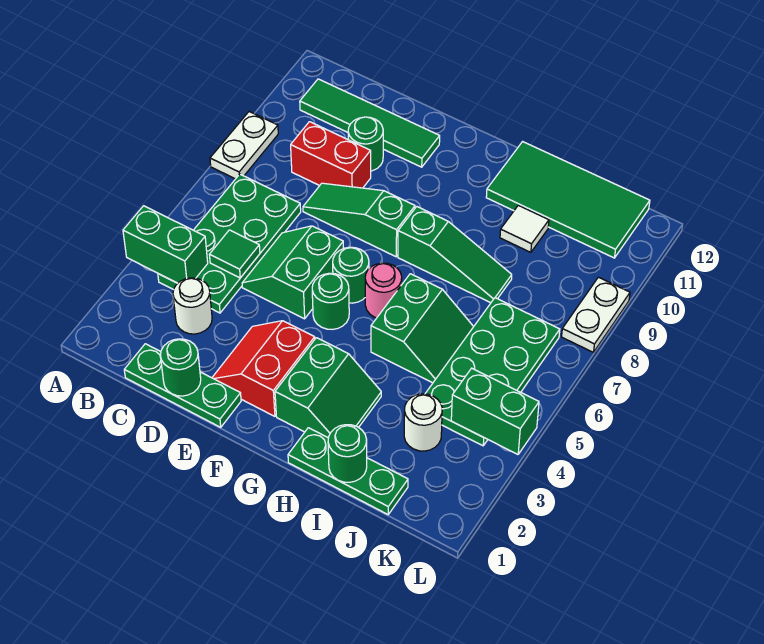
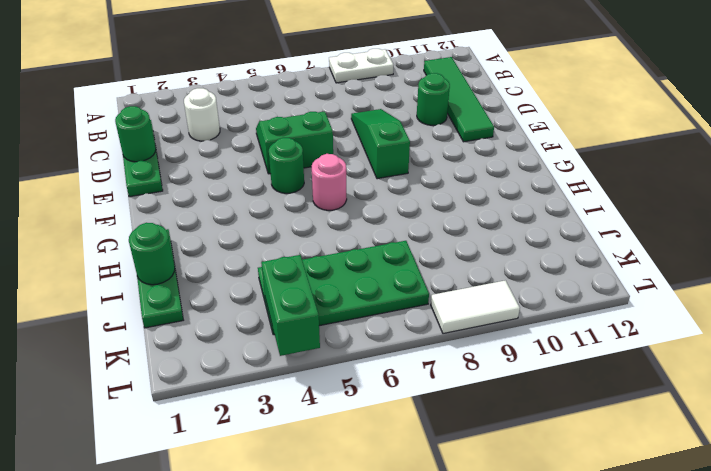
white 1x2 tile [431,280,520,334] -> white 1x2 plate [562,277,630,352]
none -> green 2x4 plate [158,174,301,313]
none -> red 1x2 brick [291,122,371,188]
none -> red 2x2 slope [212,321,315,416]

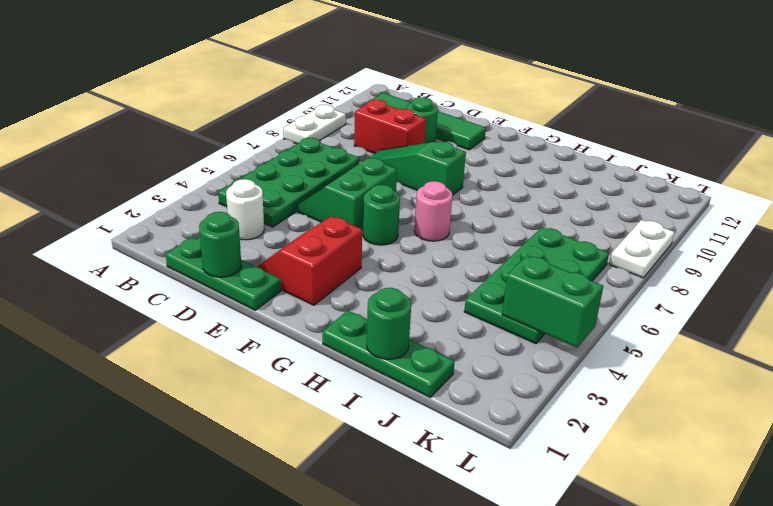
none -> green 1x1 round brick [333,247,369,303]
none -> green 2x2 slope [275,338,381,438]
none -> green 1x3 slope [398,207,512,303]

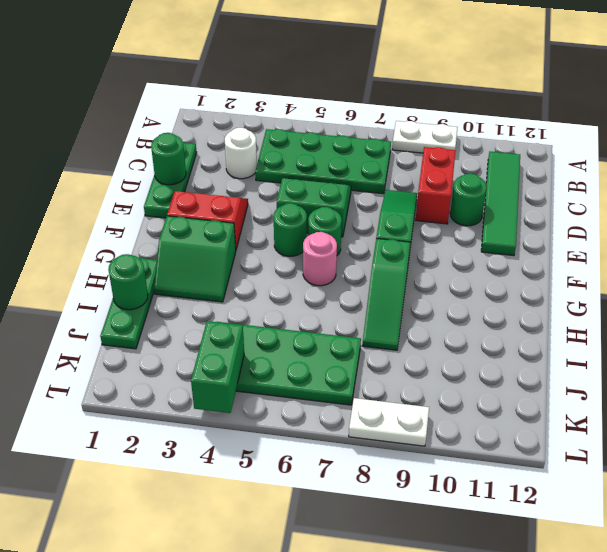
none -> green 2x2 slope [371,274,474,383]
none -> green 2x4 tile [486,142,650,258]
none -> white 1x1 tile [500,205,549,252]

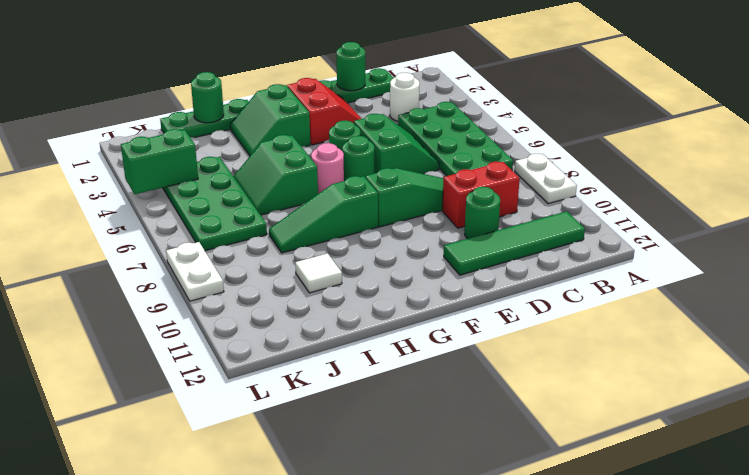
none -> green 2x4 tile [486,142,650,258]
none -> white 1x1 round brick [404,394,442,451]
none -> green 1x2 brick [123,206,208,283]

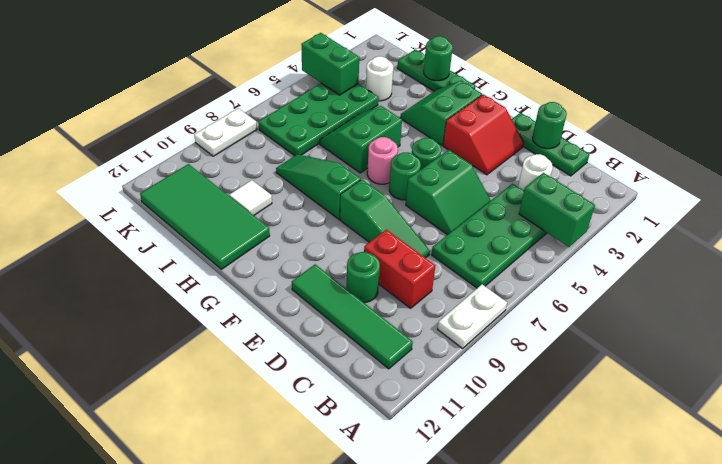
none -> green 1x1 tile [209,230,260,278]

